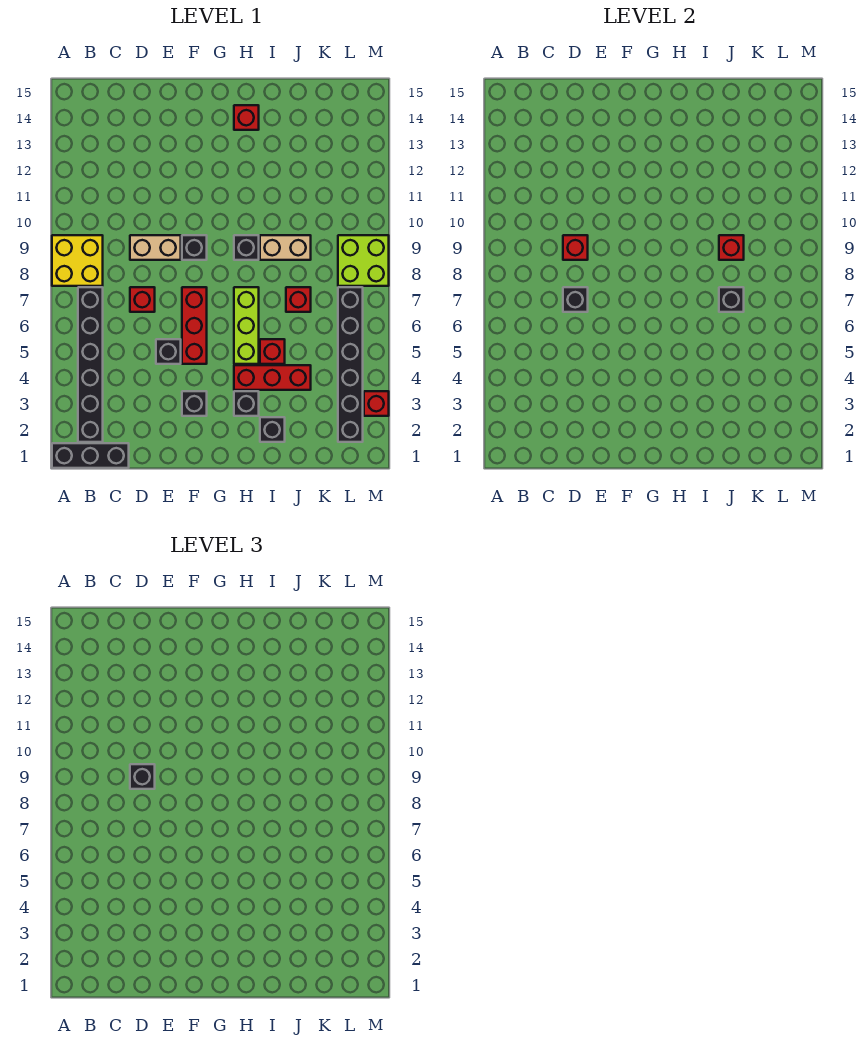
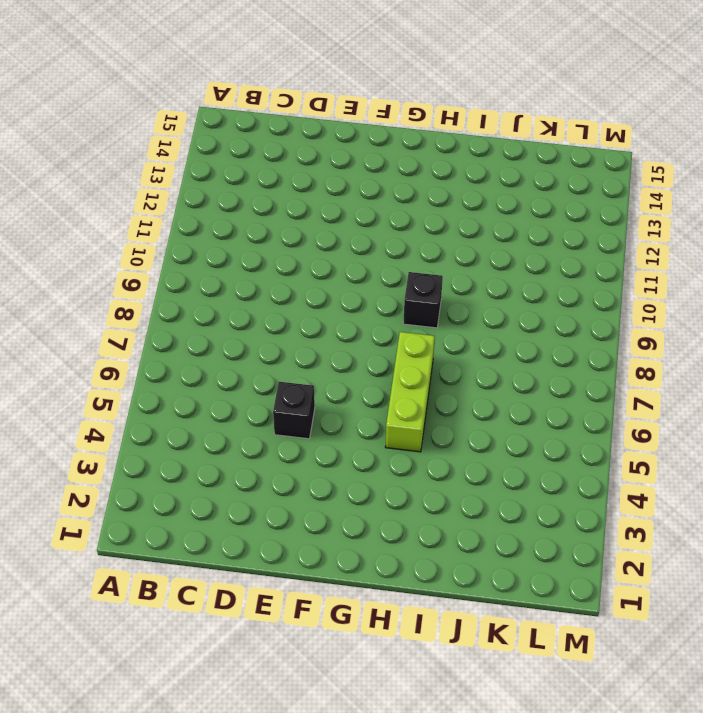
none -> black 1x3 brick [52,443,129,468]
none -> yellow 2x2 brick [52,235,103,286]
none -> black 1x6 brick [78,287,103,442]

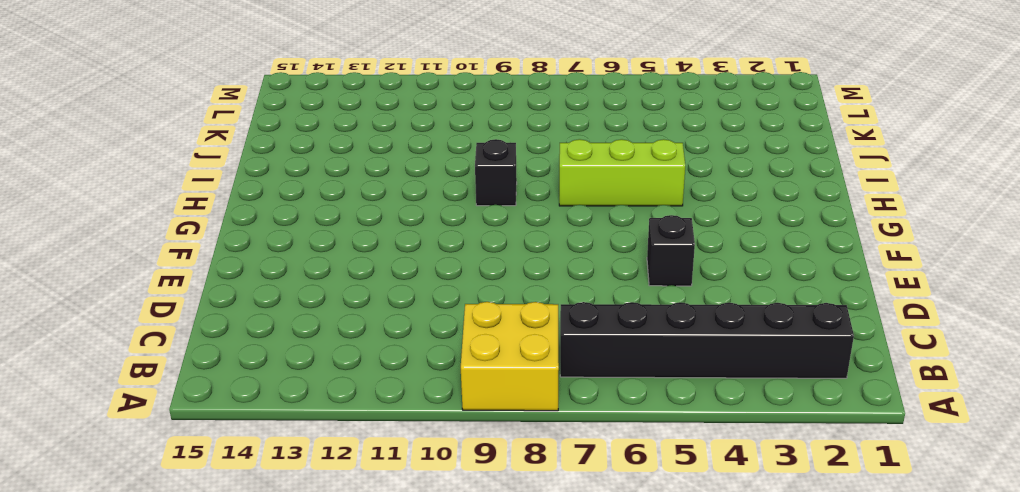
none -> black 1x3 brick [52,443,129,468]
none -> red 1x1 brick [130,287,155,312]
none -> tan 1x2 brick [130,235,181,260]

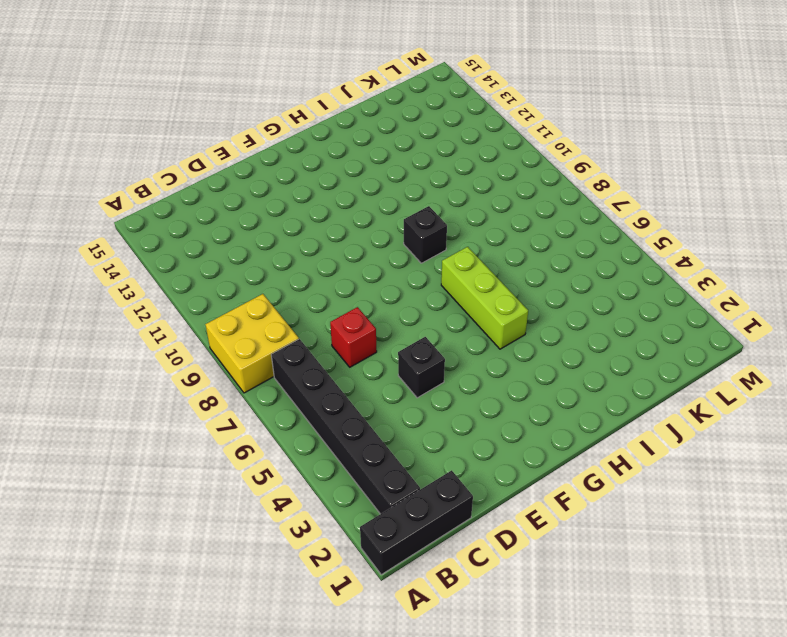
none -> tan 1x2 brick [130,235,181,260]
none -> black 1x1 brick [182,391,207,416]
none -> red 1x3 brick [182,287,207,364]

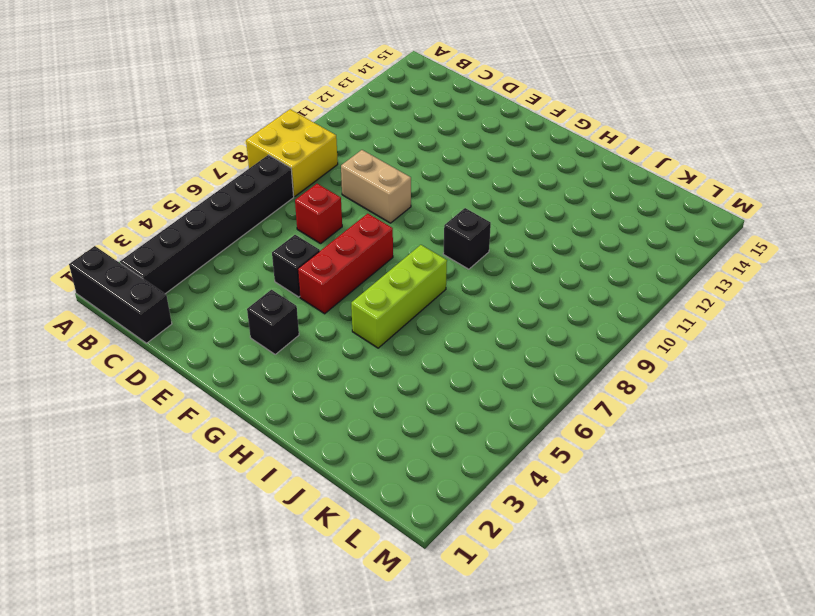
none -> black 1x1 brick [182,235,207,260]
none -> black 1x1 brick [234,391,259,416]
none -> red 1x3 brick [234,365,311,390]

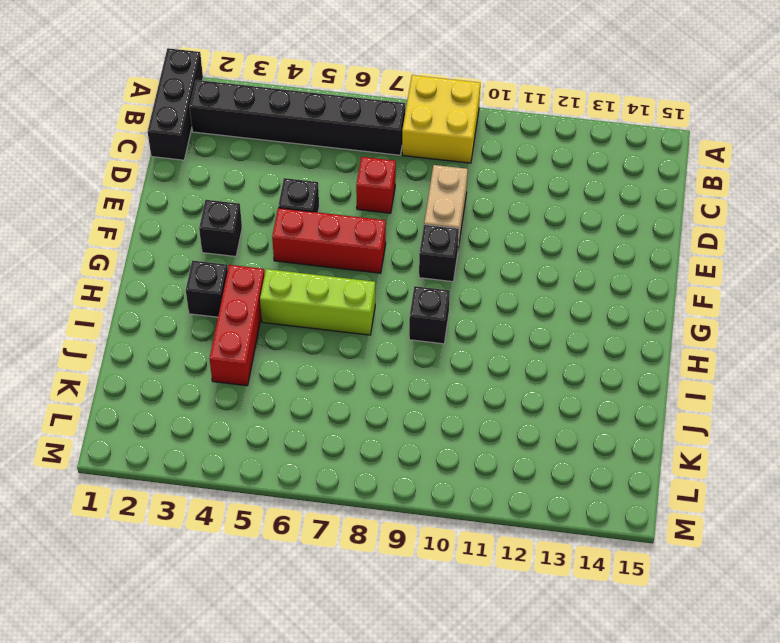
none -> red 1x1 brick [234,105,259,130]
none -> black 1x1 brick [260,417,285,442]
none -> red 1x1 brick [260,339,285,364]

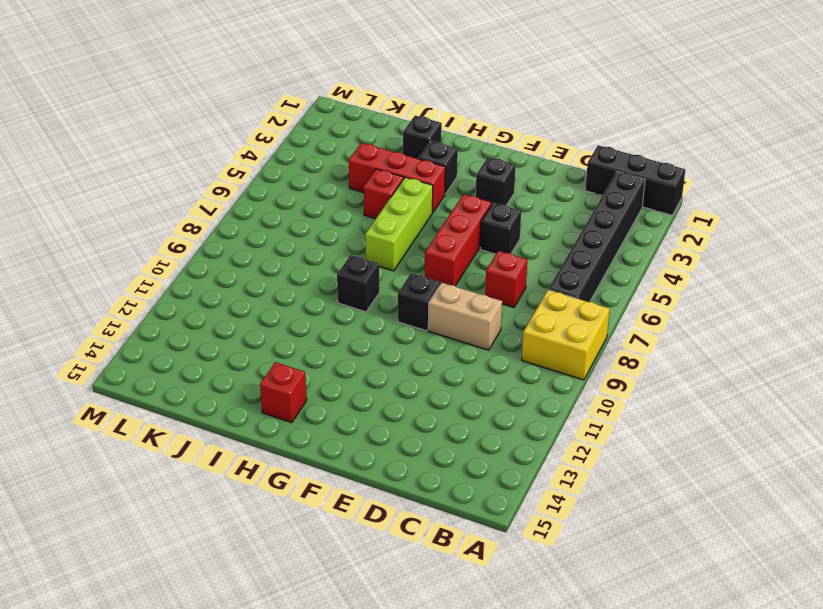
none -> tan 1x2 brick [260,235,311,260]
none -> red 1x1 brick [286,287,311,312]
none -> black 1x6 brick [338,287,363,442]

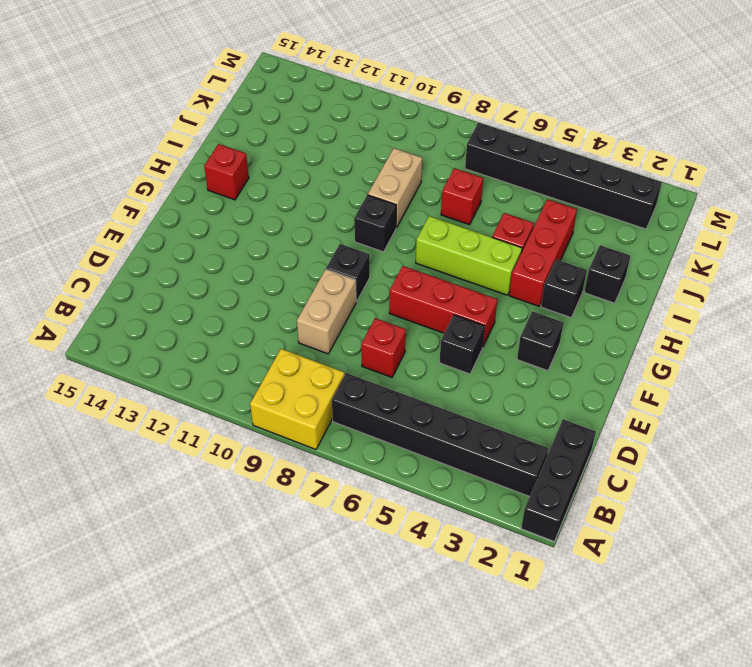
none -> lime 2x2 brick [338,235,389,286]
none -> red 1x1 brick [364,391,389,416]
none -> black 1x1 brick [563,287,588,312]

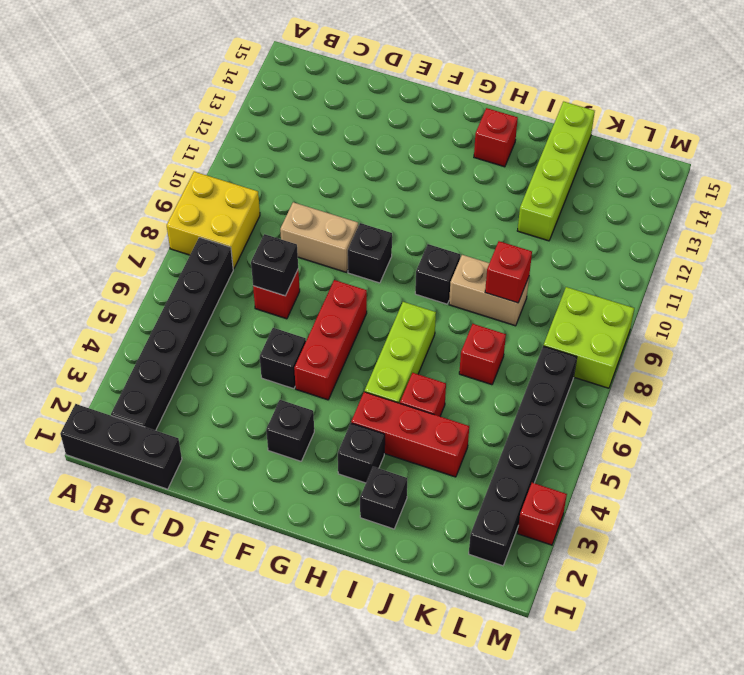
lime 1x4 brick [517,102,595,241] -> none
none -> red 1x1 brick [563,235,588,260]
none -> black 1x1 brick [719,287,744,312]
none -> black 1x1 brick [130,764,155,789]

